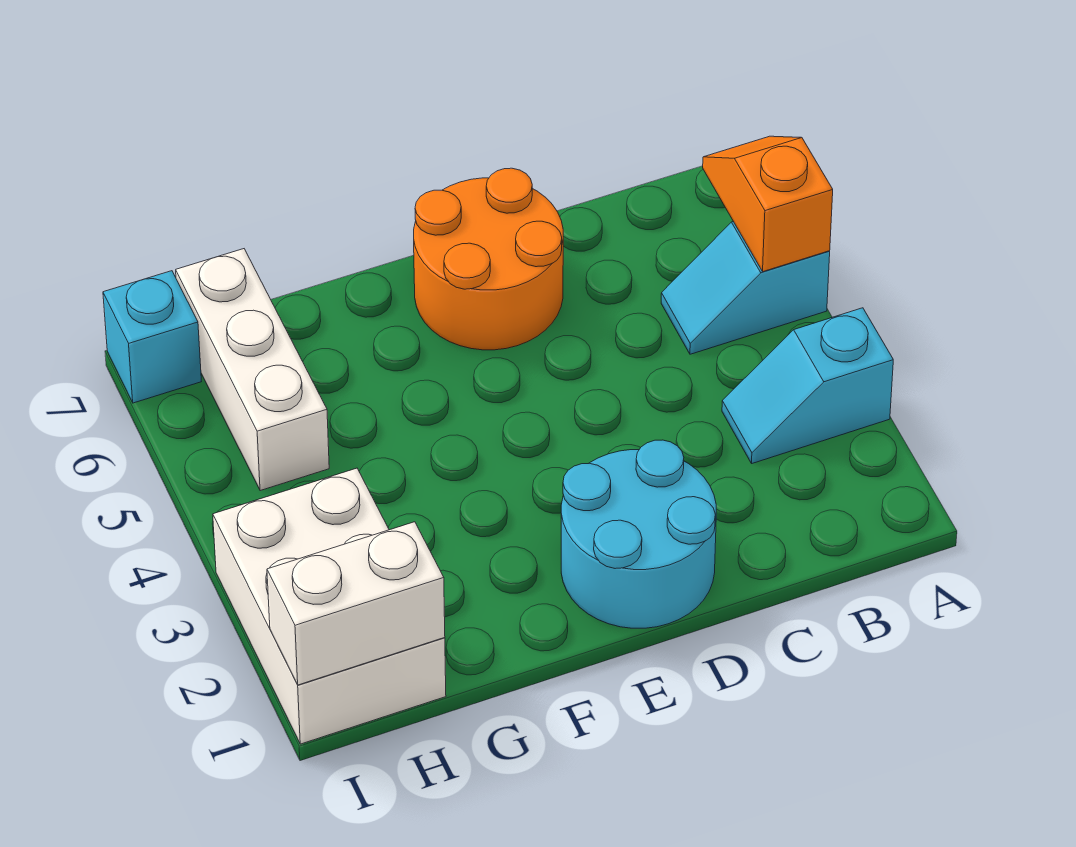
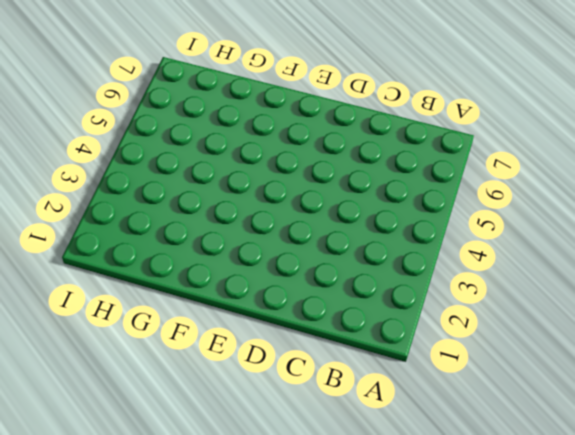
none -> cyan 1x2 slope [722,308,893,463]
none -> cyan 1x2 slope [661,222,830,354]

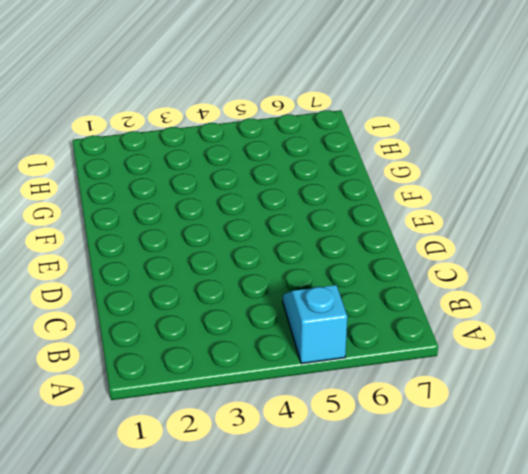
none -> cyan 1x2 slope [722,308,893,463]
none -> cyan 2x2 round brick [561,440,716,628]

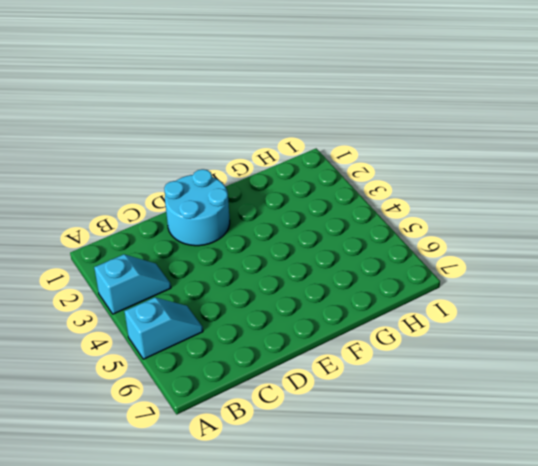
none -> orange 2x2 round brick [414,168,563,350]
none -> white 2x3 brick [213,468,446,744]

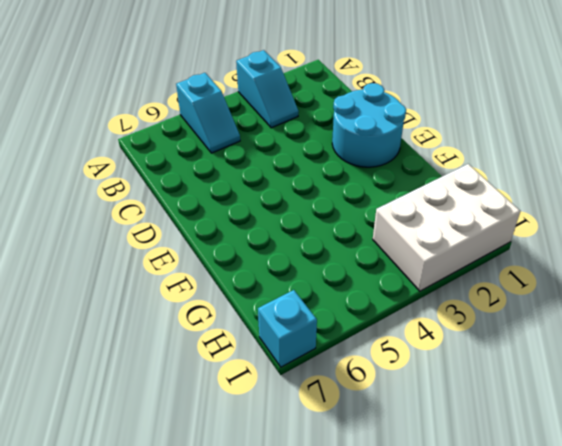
none -> orange 2x2 round brick [414,168,563,350]
none -> white 1x3 brick [176,249,329,491]

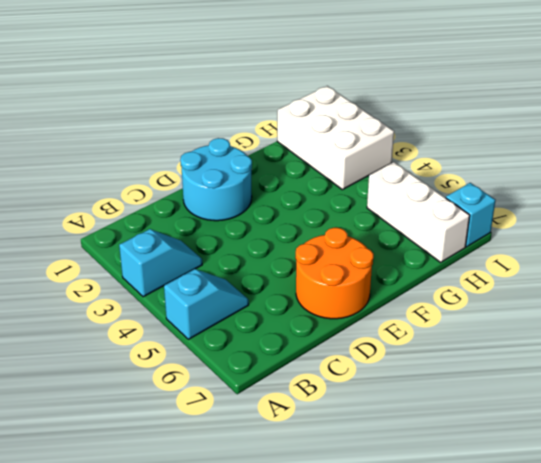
none -> orange 1x2 slope [703,136,833,272]
none -> white 1x2 brick [267,522,445,685]

